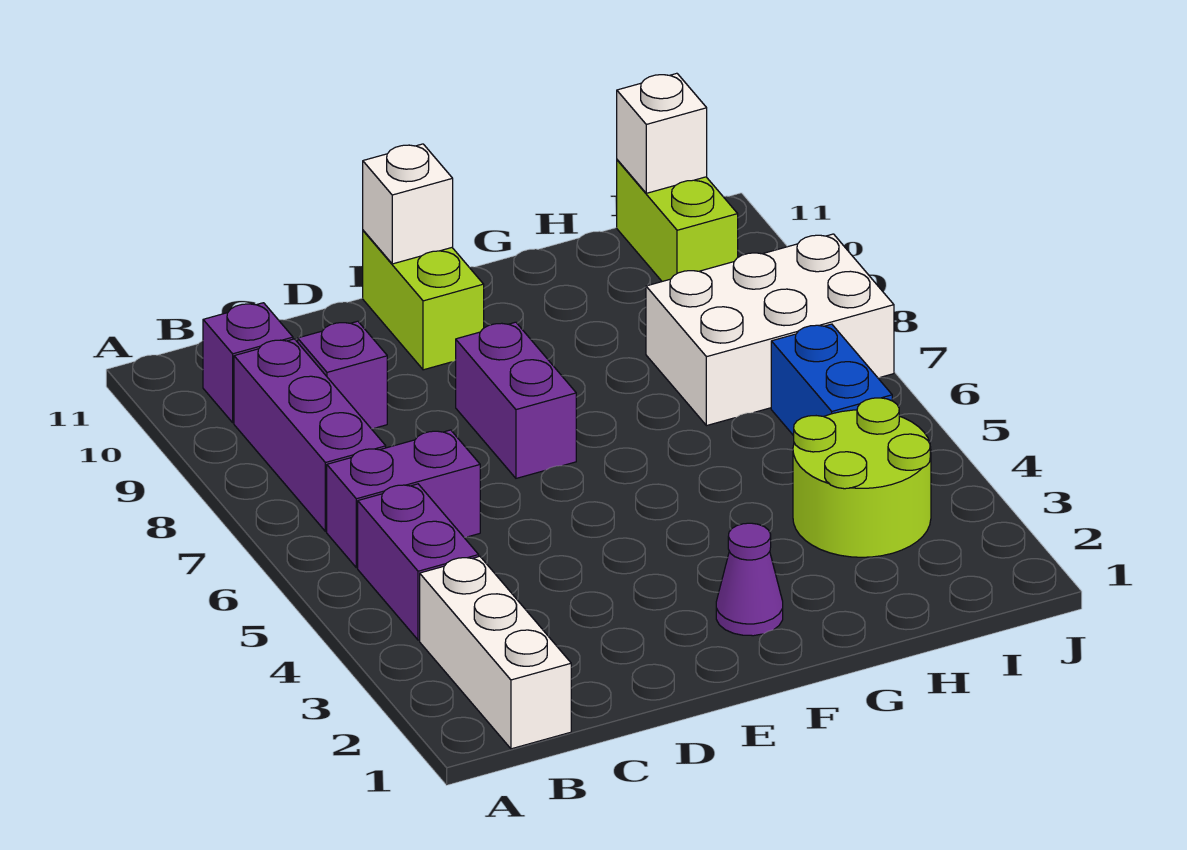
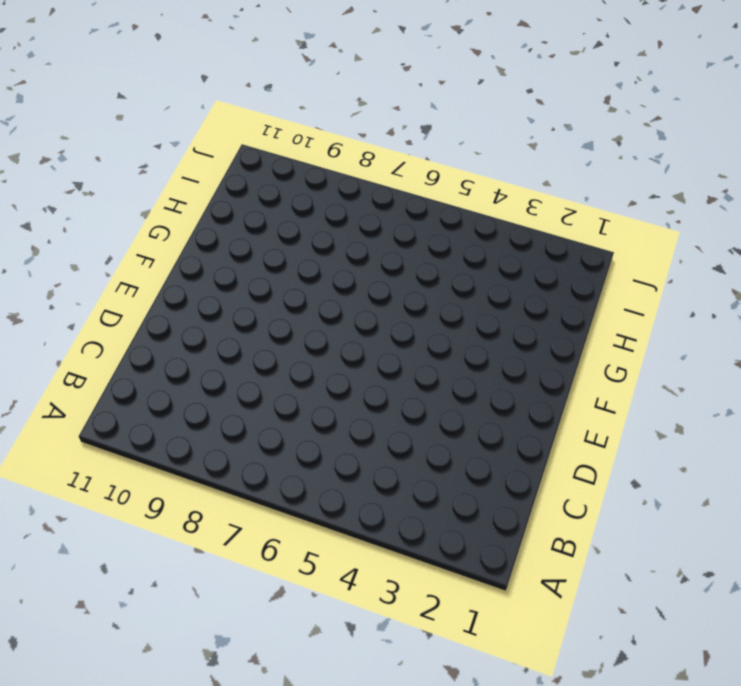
none -> white 1x3 brick [420,556,571,749]
none -> purple 1x2 brick [358,484,479,640]
none -> purple 1x2 brick [327,430,480,568]

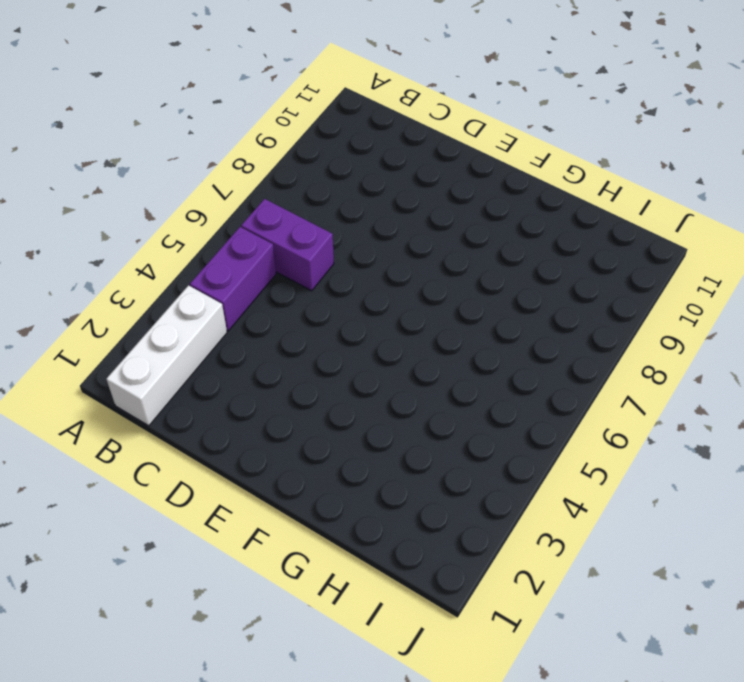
none -> purple 1x3 brick [234,339,386,531]
none -> purple 1x1 brick [203,303,293,423]
none -> purple 1x1 brick [298,321,387,429]

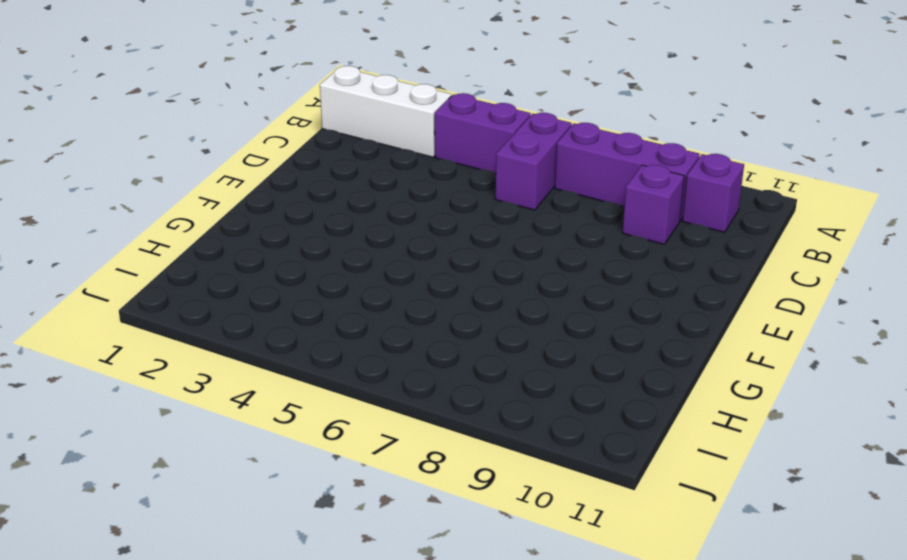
none -> purple 1x2 brick [456,322,576,478]
none -> lime 1x2 brick [363,230,484,370]
none -> purple 1x1 cone [716,523,783,636]

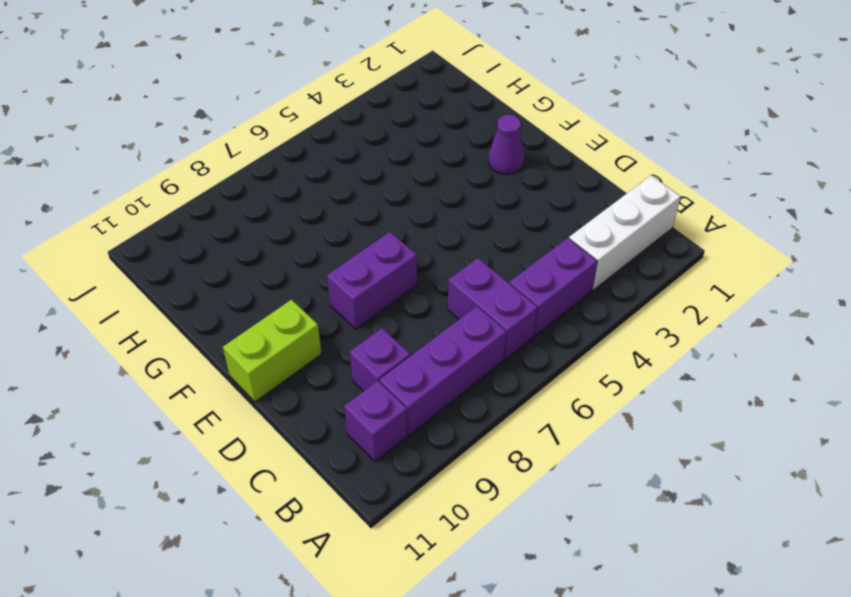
none -> lime 2x2 round brick [793,398,931,557]
none -> white 2x3 brick [646,234,894,426]
none -> blue 1x2 brick [771,324,892,436]

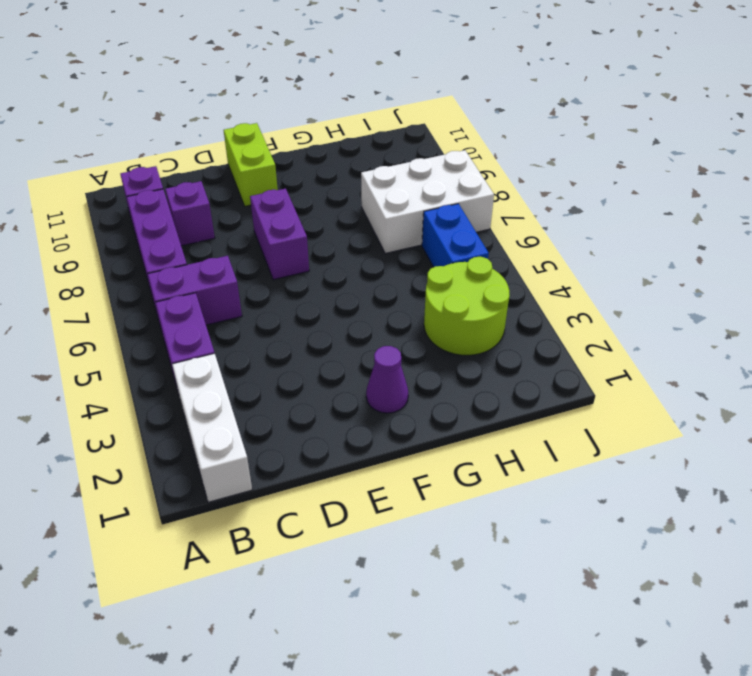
none -> lime 1x2 brick [617,160,738,281]
none -> white 1x1 brick [363,144,453,264]
none -> white 1x1 brick [617,73,707,193]

